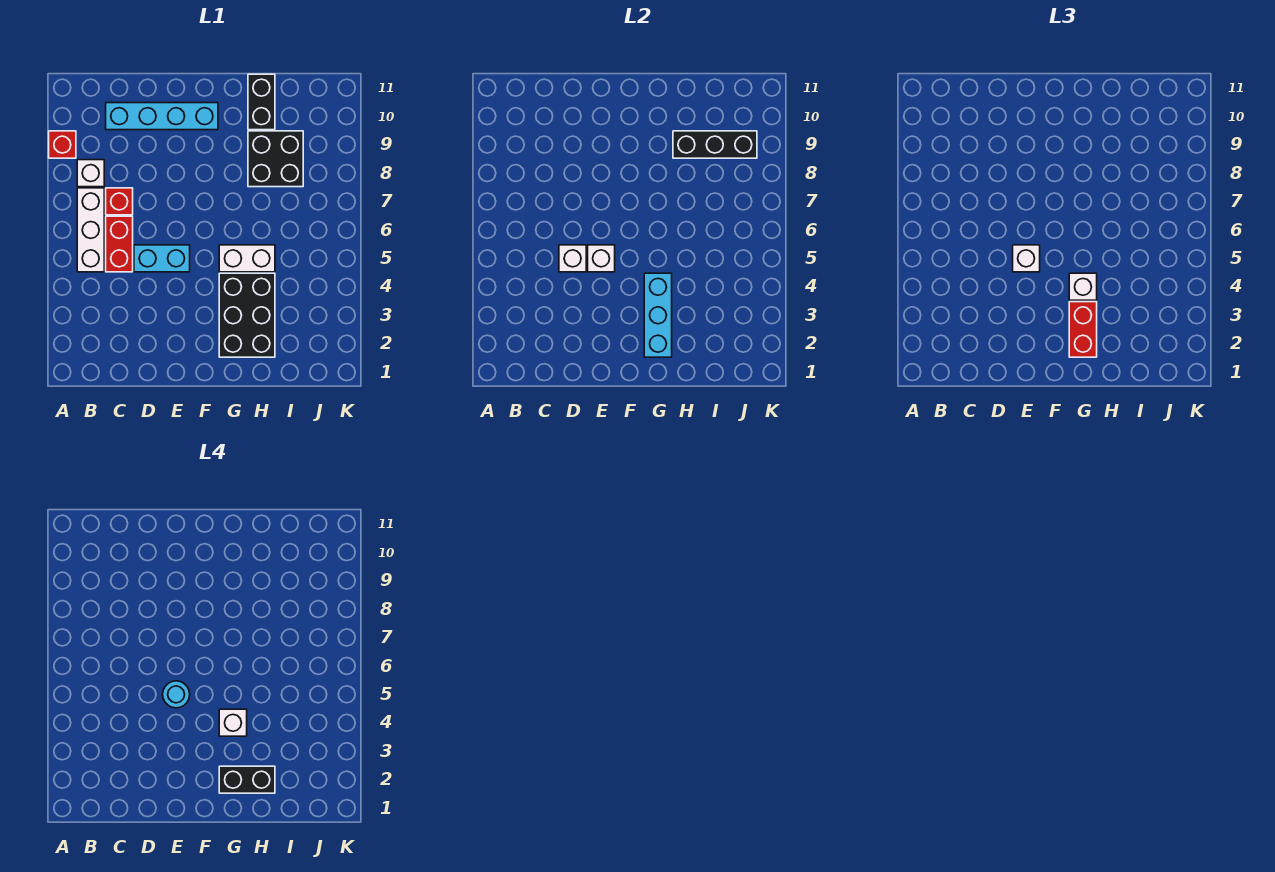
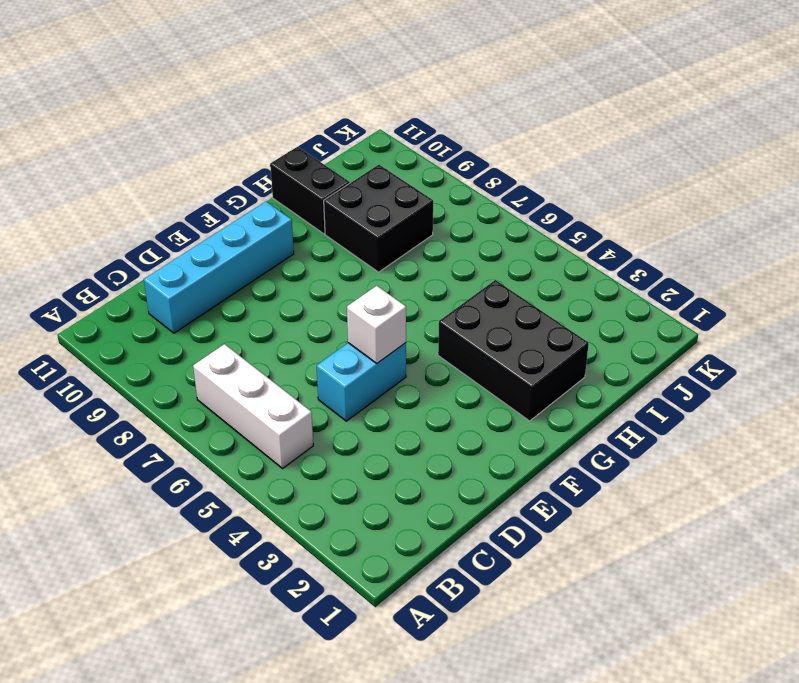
none -> red 1x1 brick [49,131,76,158]
none -> white 1x1 brick [77,160,104,187]
none -> red 1x2 brick [106,216,133,272]

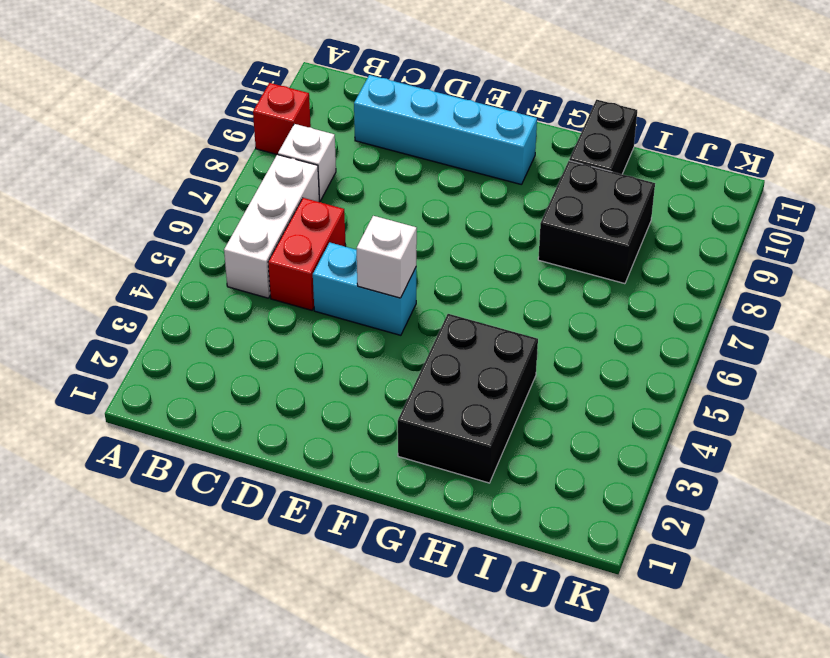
none -> red 1x1 brick [106,188,133,215]
none -> white 1x2 brick [219,245,275,272]
none -> white 1x1 brick [559,245,586,272]

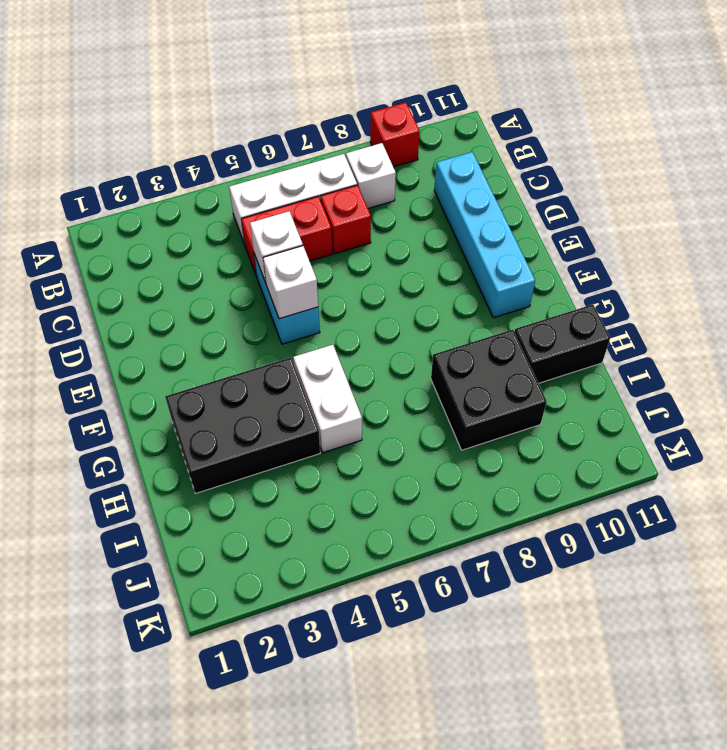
none -> cyan 1x3 brick [644,273,672,357]
none -> black 1x3 brick [673,131,757,158]
none -> white 1x1 brick [1013,245,1040,272]

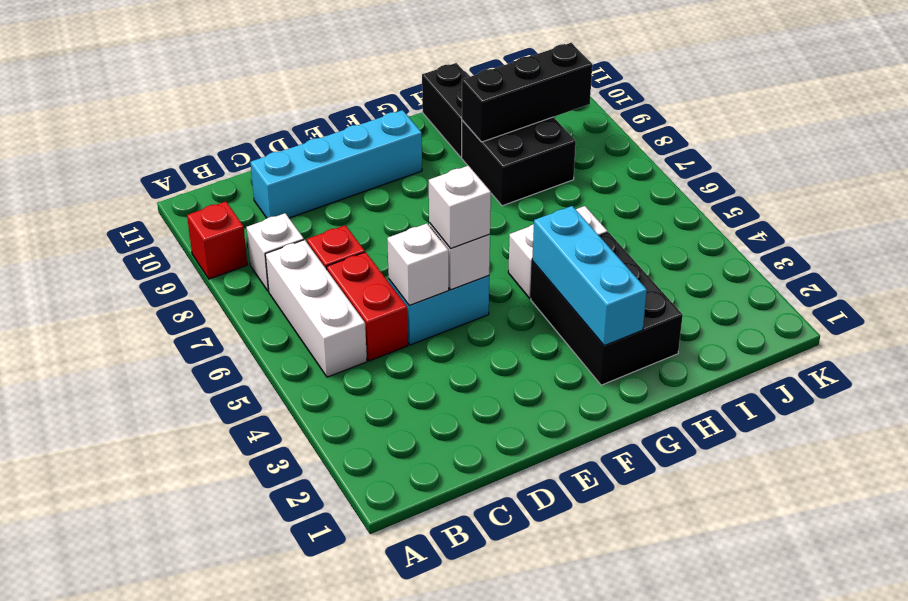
none -> red 1x2 brick [1069,302,1097,357]
none -> white 1x1 brick [1069,273,1097,300]
none -> cyan 1x1 round brick [163,681,190,708]

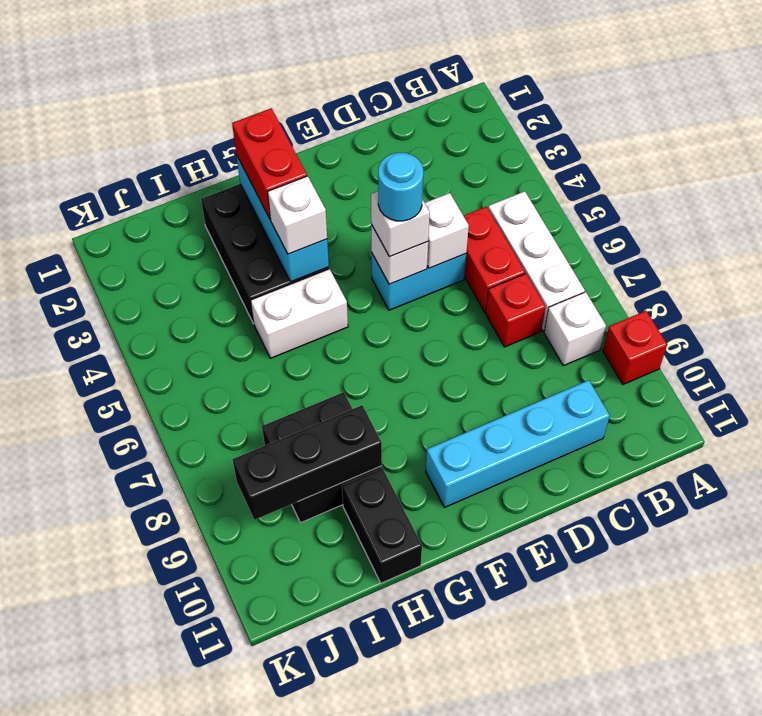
none -> black 1x2 brick [219,766,275,793]
none -> white 1x1 brick [219,709,247,736]

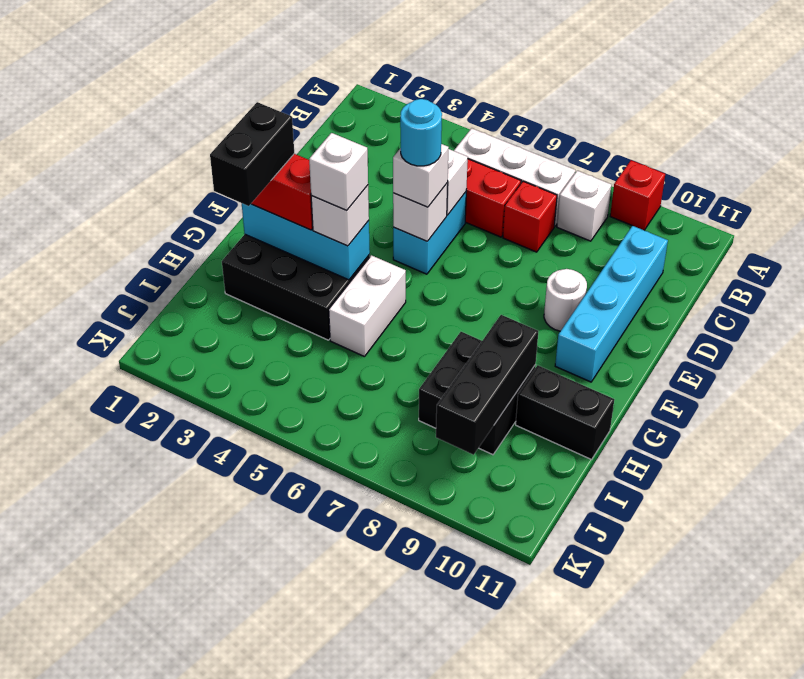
white 1x1 round brick [544,269,587,331] -> none

